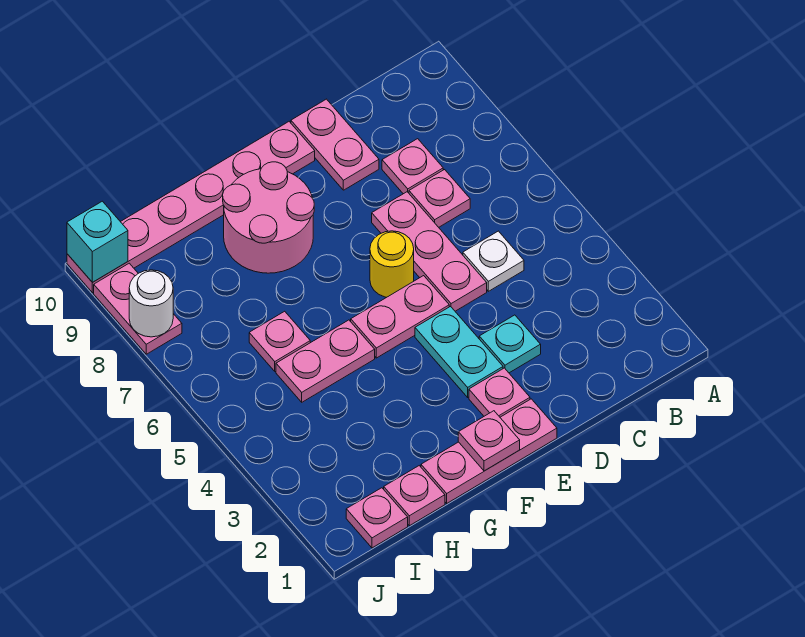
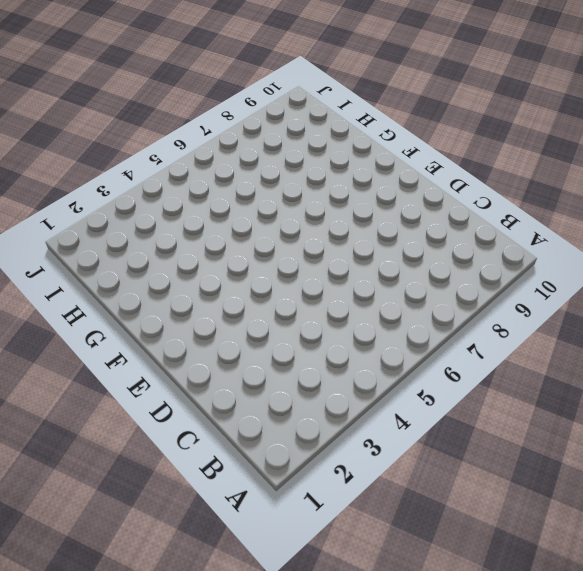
none -> white 1x1 plate [463,231,524,291]
none -> pink 1x1 plate [409,170,470,227]
none -> pink 1x1 plate [382,139,443,194]

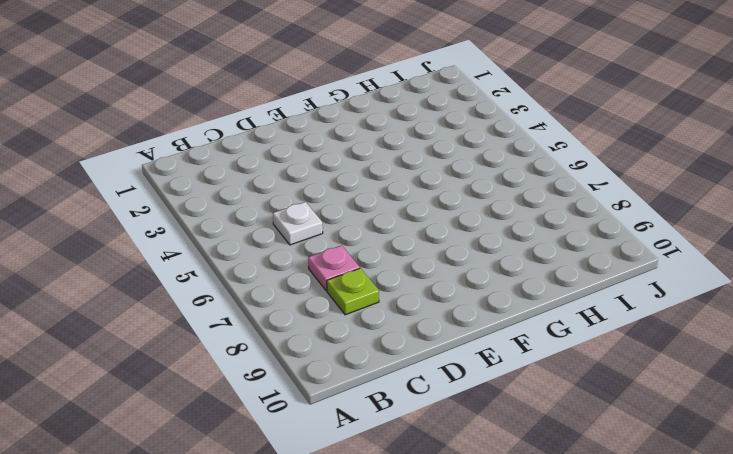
lime 1x1 plate [327,268,379,315] -> pink 1x1 plate [382,139,443,194]
none -> cyan 1x1 plate [479,315,541,373]
none -> pink 1x3 plate [372,192,487,311]
none -> pink 1x2 plate [291,99,379,190]

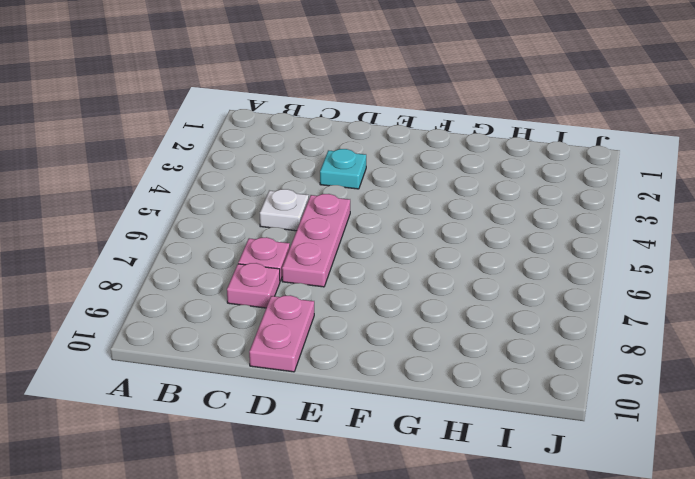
none -> pink 1x3 plate [421,399,557,503]
none -> pink 1x1 plate [469,368,530,417]
none -> cyan 1x2 plate [415,306,503,397]

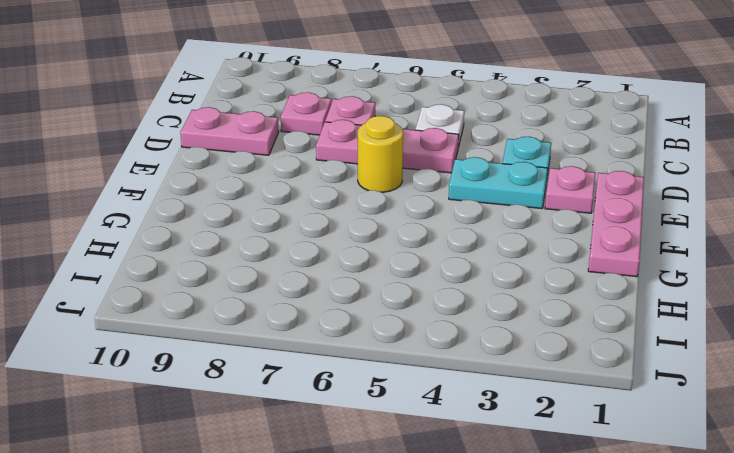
none -> pink 1x2 plate [351,276,449,358]
none -> pink 1x6 plate [67,122,315,293]
none -> pink 2x2 round brick [223,162,314,273]

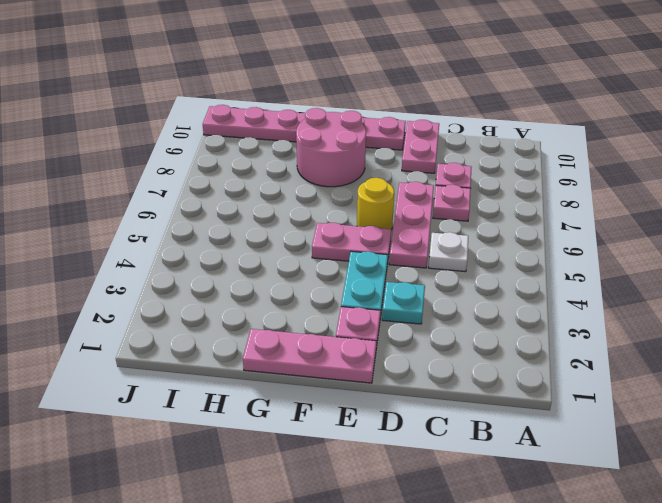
none -> pink 1x2 plate [276,320,375,402]
none -> pink 1x1 plate [384,466,445,526]
none -> pink 1x1 plate [249,311,310,371]

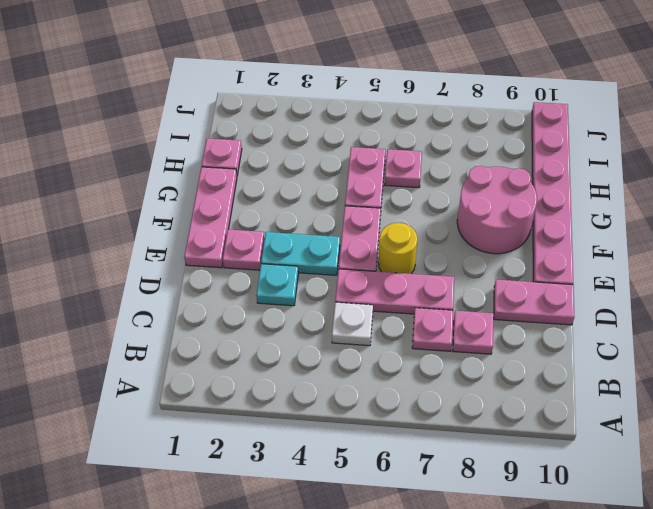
none -> pink 1x1 plate [346,488,408,548]
none -> pink 1x2 plate [94,263,182,354]
none -> pink 1x1 plate [458,411,520,471]

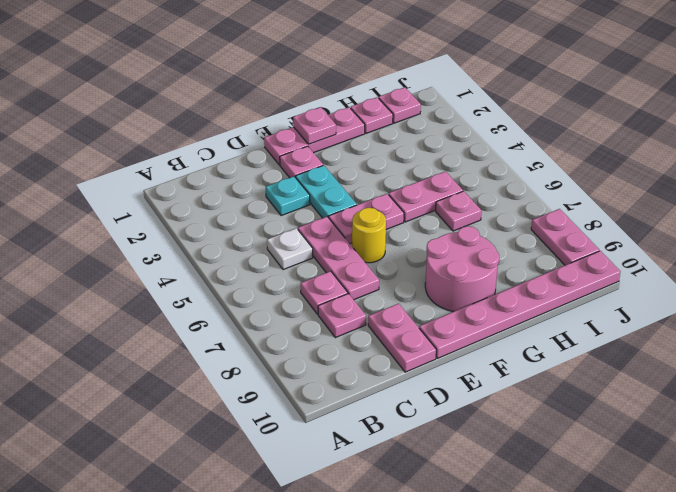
none -> white 1x1 round brick [129,270,173,337]
none -> cyan 1x1 brick [67,201,128,282]

